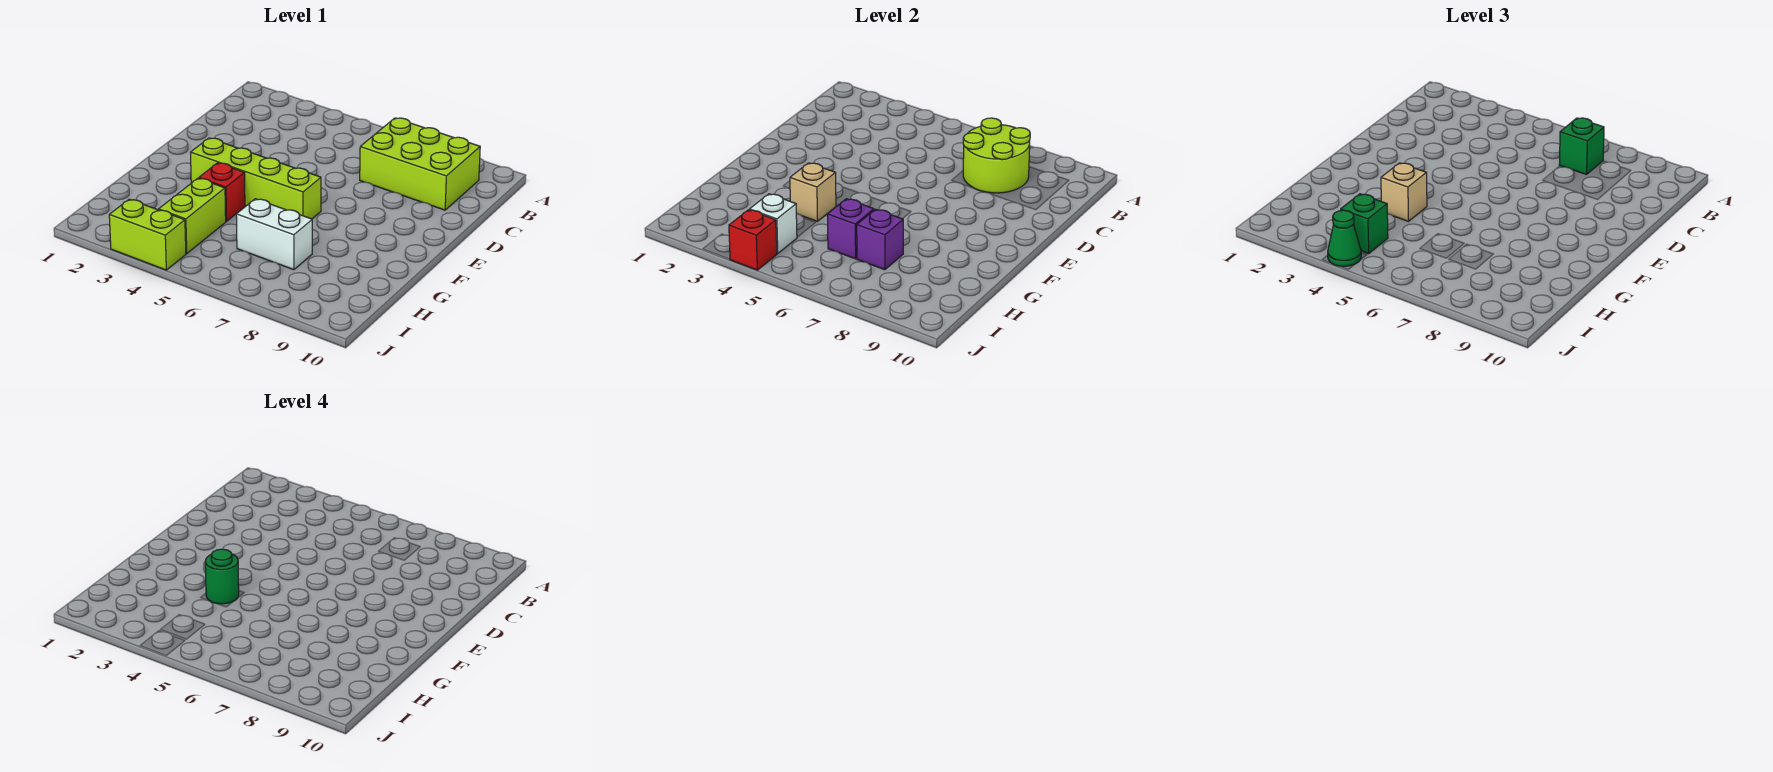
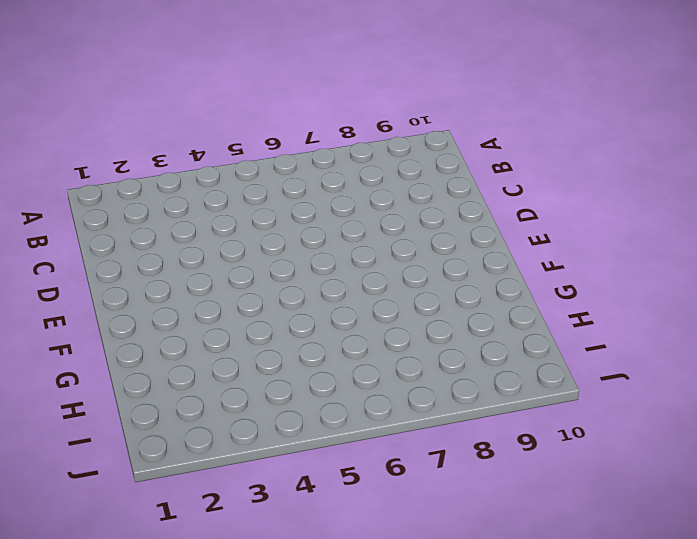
none -> lime 2x3 brick [360,118,480,210]
none -> lime 1x4 brick [191,138,321,219]
none -> red 1x1 brick [199,163,245,221]

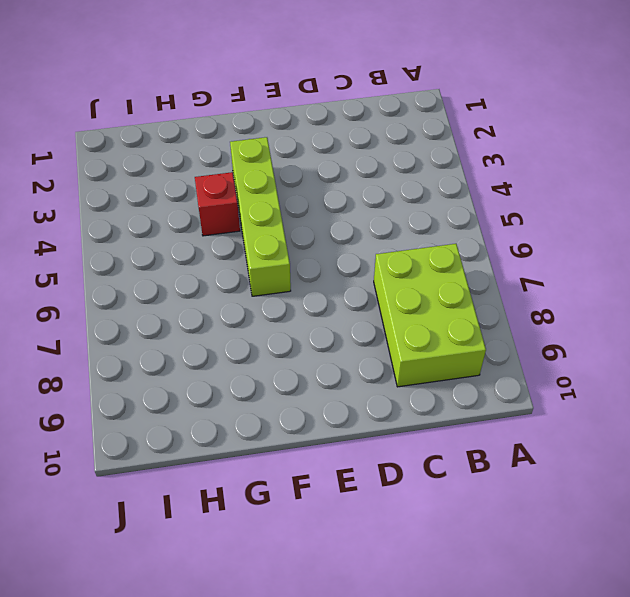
none -> lime 1x2 brick [159,178,226,254]
none -> white 1x2 brick [236,199,312,270]
none -> lime 1x2 brick [109,199,186,270]

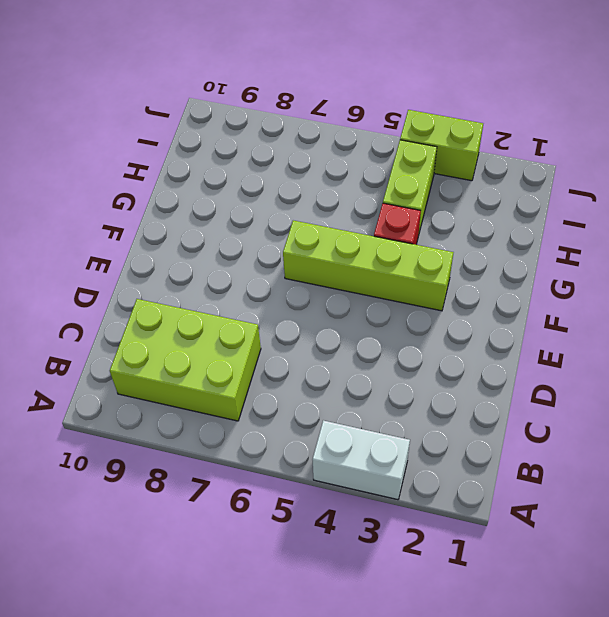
white 1x2 brick [312,420,410,500] -> white 1x2 brick moved to [236,199,312,270]
none -> lime 2x2 round brick [963,118,1030,193]
none -> tan 1x1 brick [790,163,836,221]
none -> purple 1x1 brick [827,199,874,259]

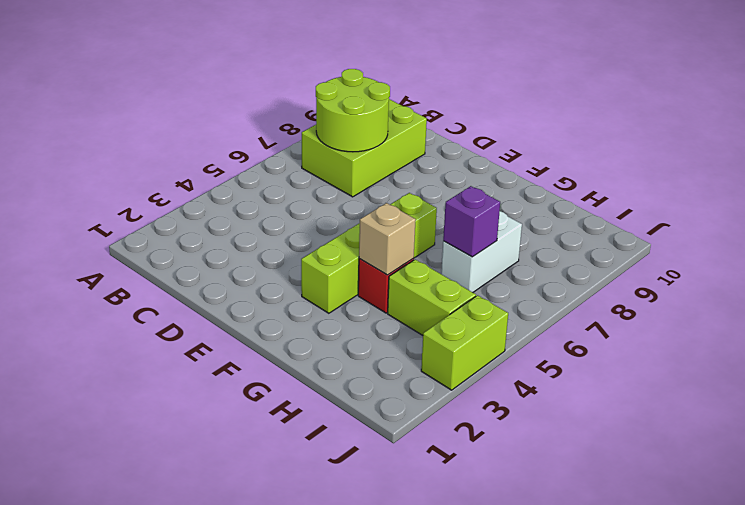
none -> purple 1x1 brick [857,209,903,270]
none -> white 1x1 brick [750,194,797,254]
none -> red 1x1 brick [729,210,777,270]

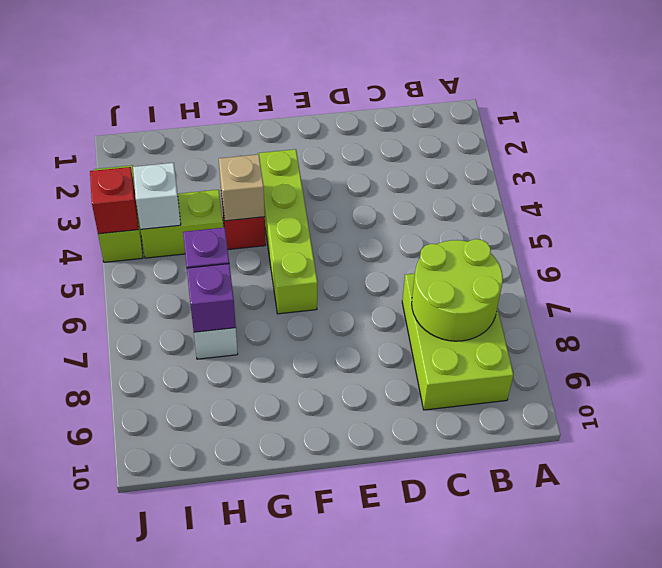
none -> green 1x1 brick [1559,118,1604,174]
none -> tan 1x1 brick [1381,163,1427,221]
none -> green 1x1 brick [1341,194,1388,254]

